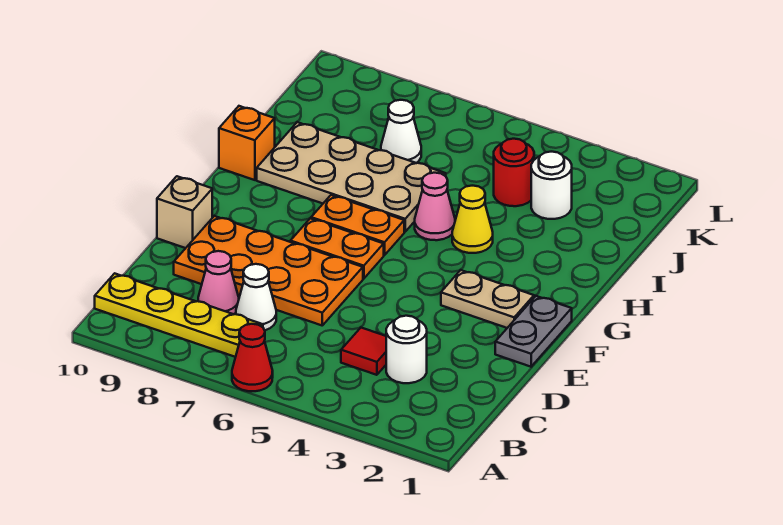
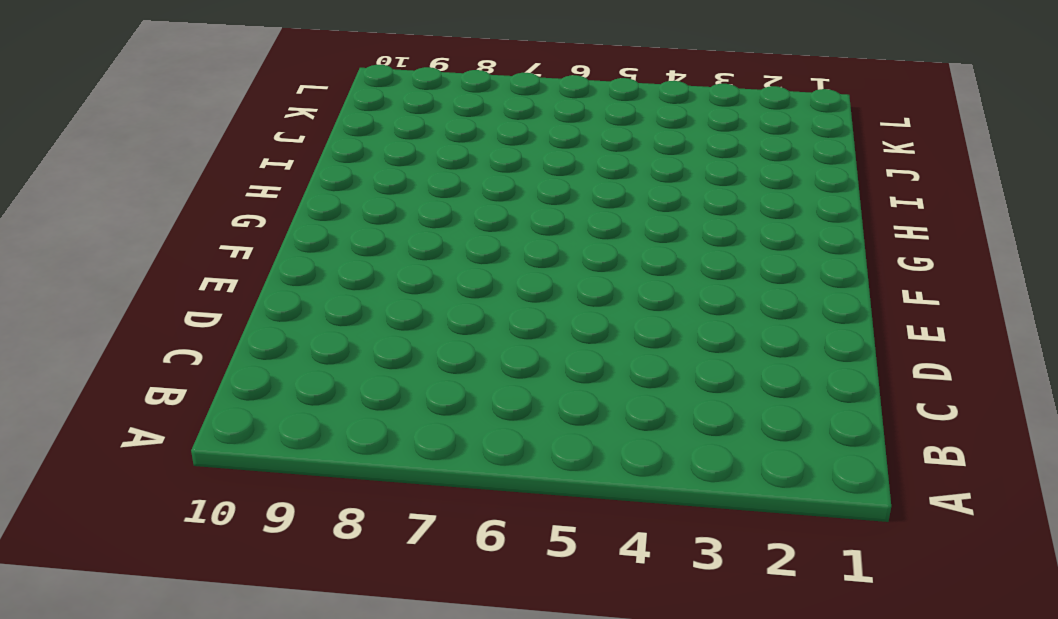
none -> red 1x1 cone [232,324,273,391]
none -> yellow 1x4 plate [95,273,263,357]
none -> white 1x1 round brick [386,316,427,383]

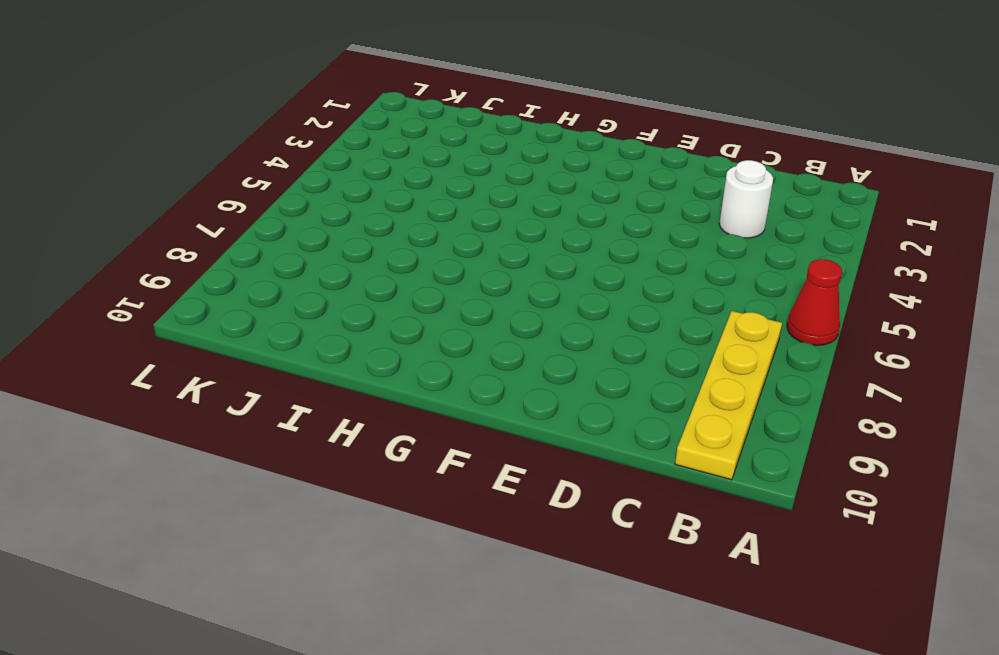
none -> red 1x1 tile [341,328,386,375]
none -> white 1x1 cone [236,264,276,330]
none -> pink 1x1 cone [198,251,239,314]

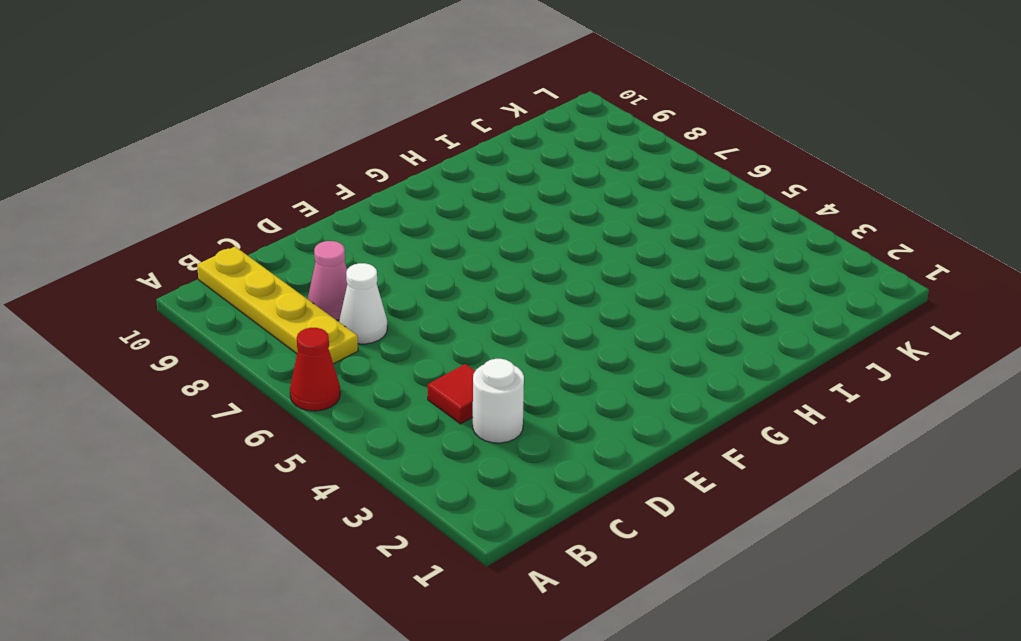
none -> orange 2x4 plate [174,216,363,325]
none -> grey 1x2 plate [495,296,572,367]
none -> tan 1x1 brick [157,176,212,248]

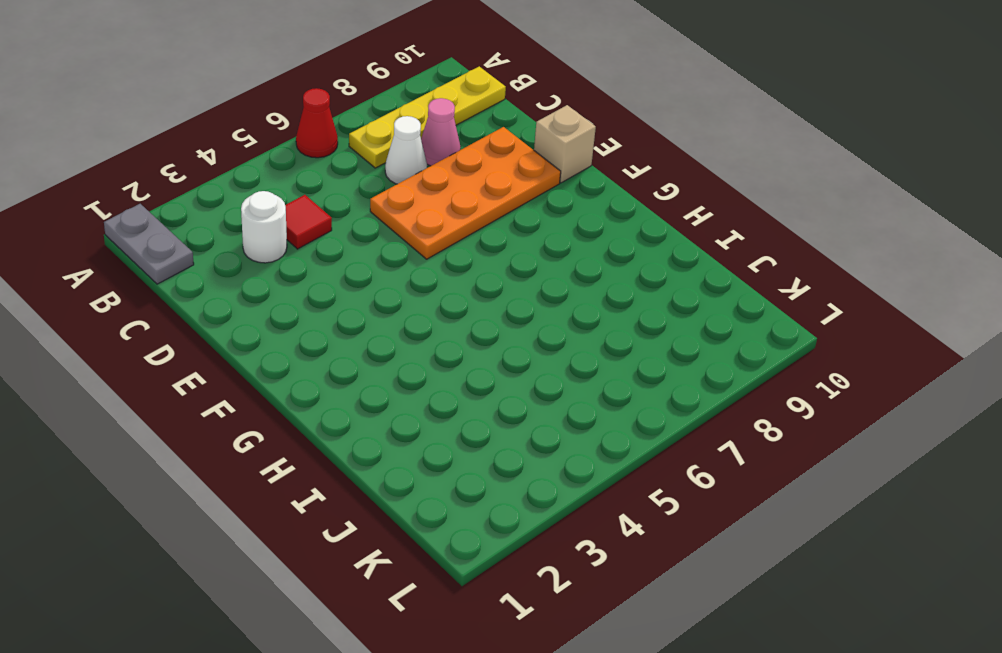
grey 1x2 plate [104,204,194,284] -> grey 1x2 plate moved to [495,296,572,367]
none -> tan 1x2 plate [441,270,534,328]
none -> orange 1x2 plate [290,218,384,279]
none -> orange 1x2 plate [311,195,404,255]

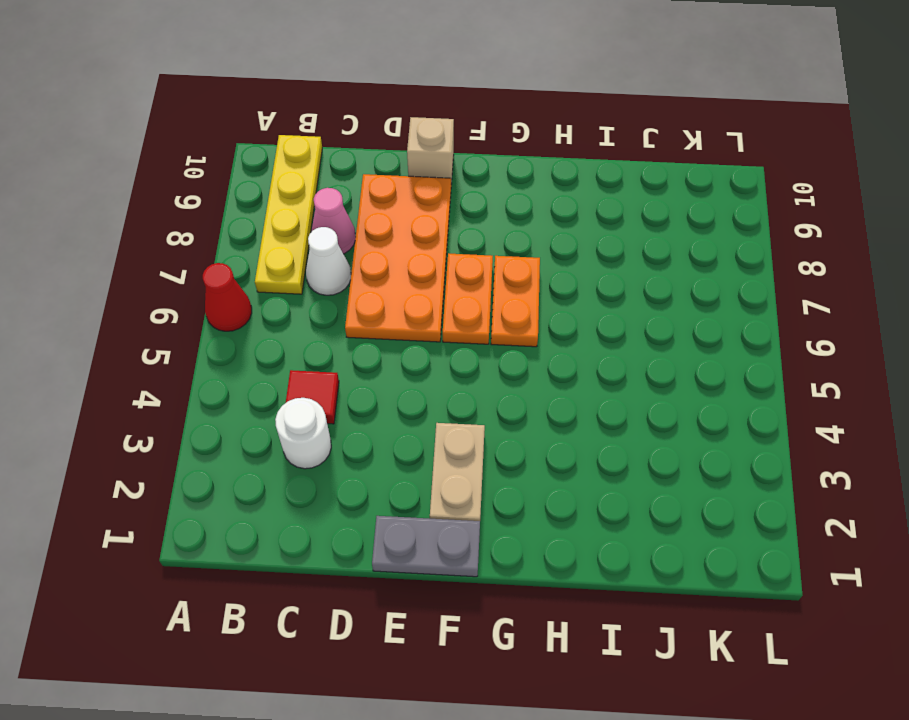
none -> yellow 1x1 cone [452,186,493,253]
none -> pink 1x1 cone [415,173,455,240]
none -> tan 2x4 plate [257,122,446,232]

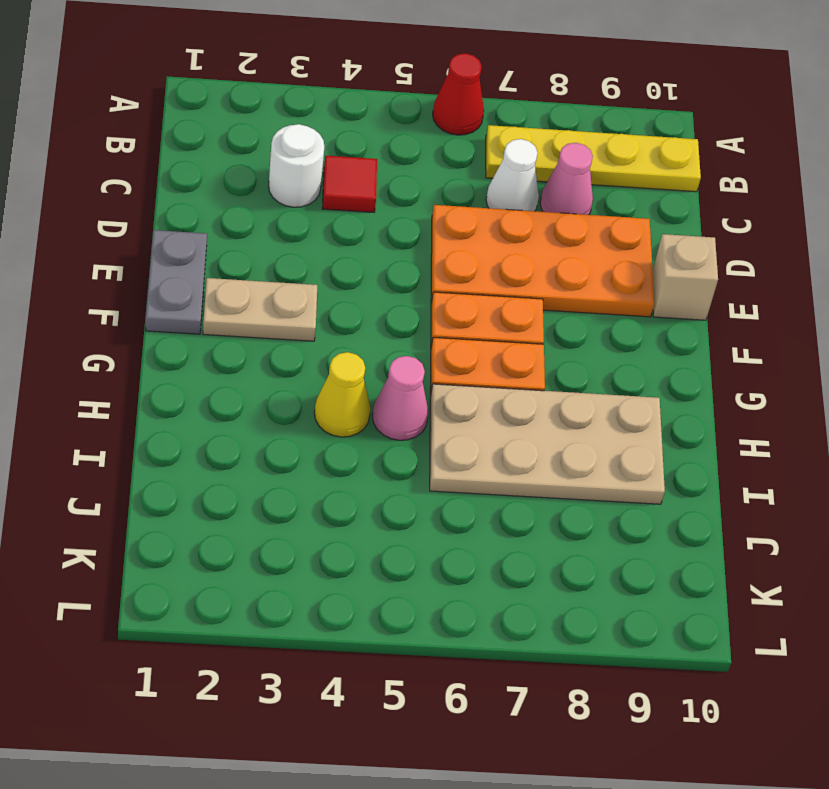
none -> orange 1x1 brick [219,106,275,180]
none -> white 1x1 round brick [531,152,572,219]
none -> red 1x1 round brick [494,139,534,206]

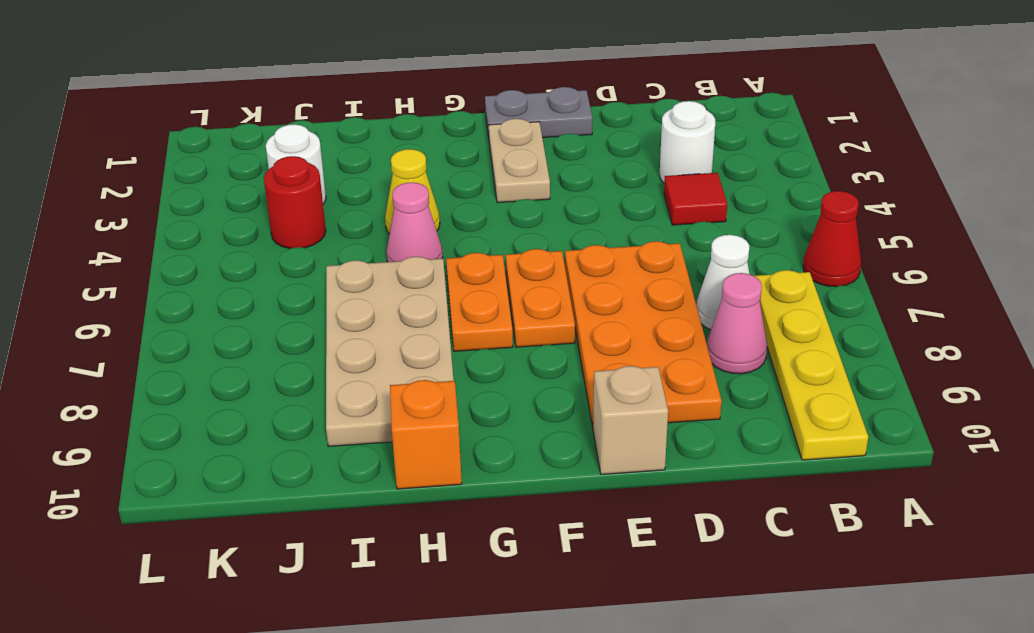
none -> white 1x1 cone [381,100,421,163]

